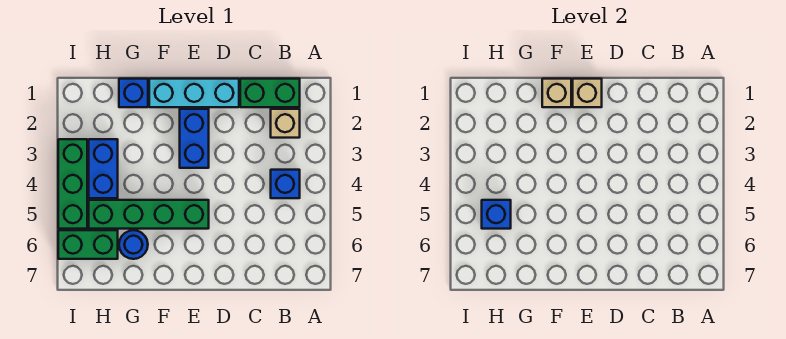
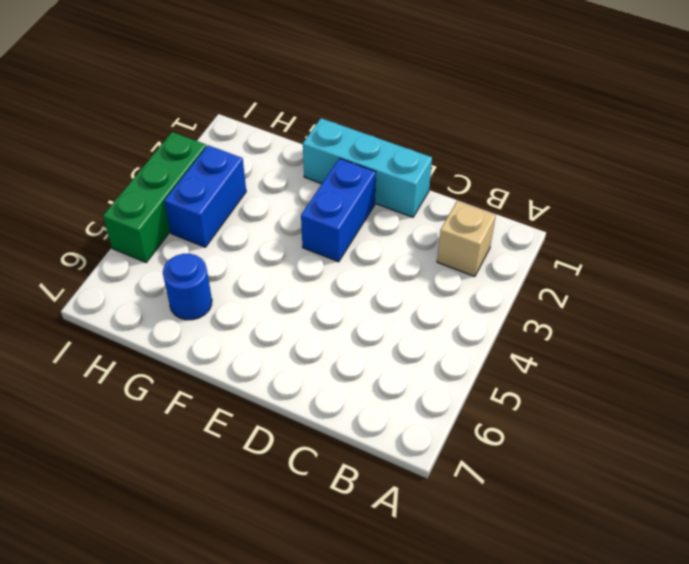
none -> green 1x2 brick [240,79,300,107]
none -> blue 1x1 brick [271,170,300,198]
none -> green 1x4 brick [89,200,209,229]

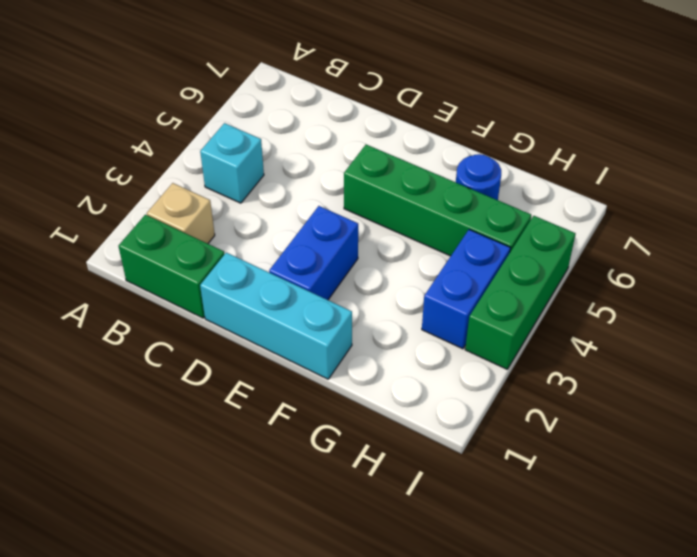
cyan 1x1 brick [200,123,264,203] -> blue 1x1 brick [271,170,300,198]
none -> blue 1x1 brick [119,79,148,107]
none -> green 1x2 brick [58,230,118,259]
none -> tan 1x1 brick [573,79,602,107]

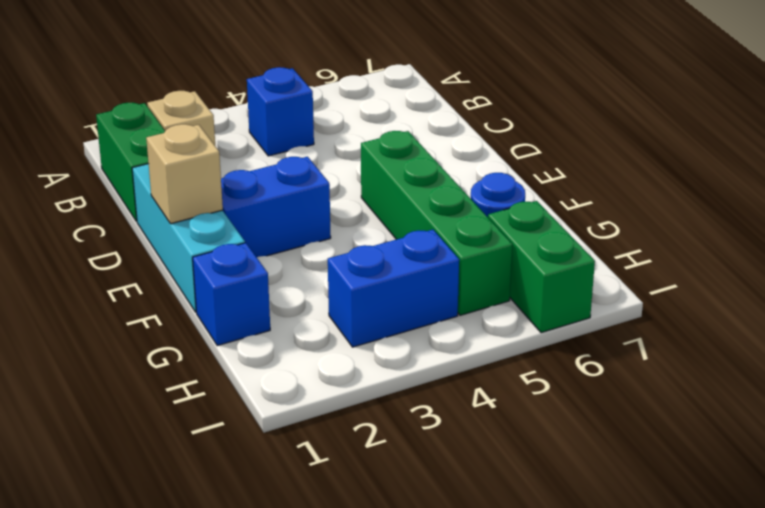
none -> green 1x3 brick [58,139,87,229]
none -> tan 1x1 brick [542,79,571,107]
none -> blue 1x1 brick [482,200,511,229]

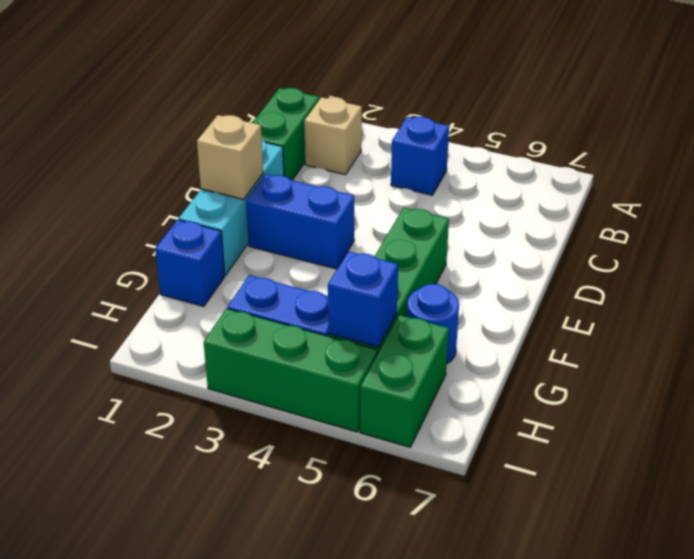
none -> tan 1x1 brick [542,79,571,107]

